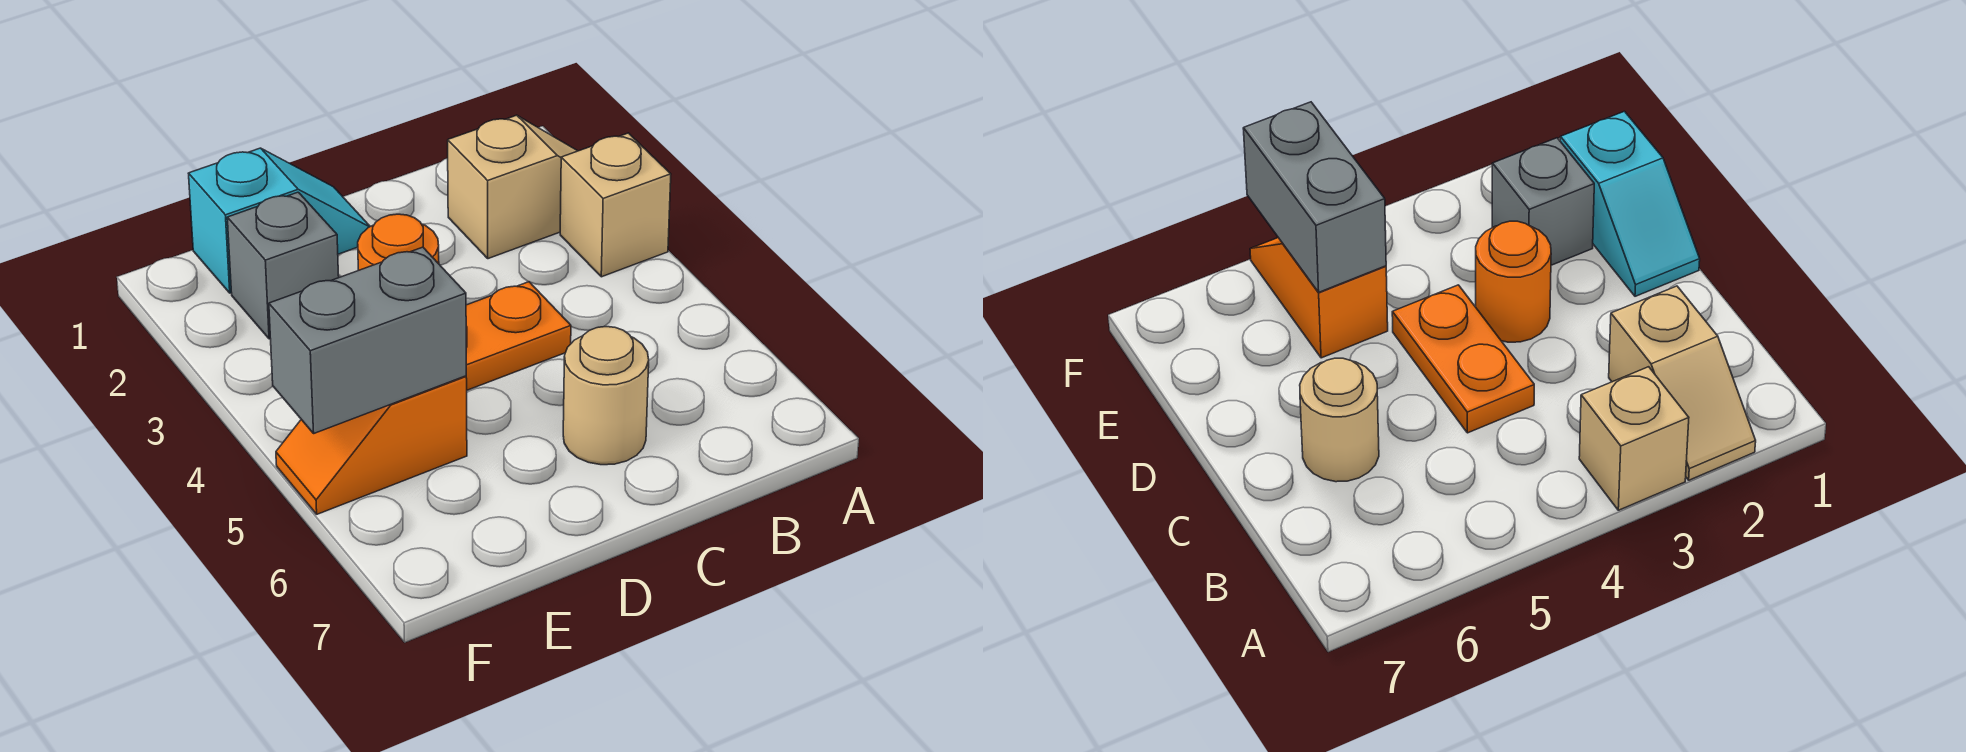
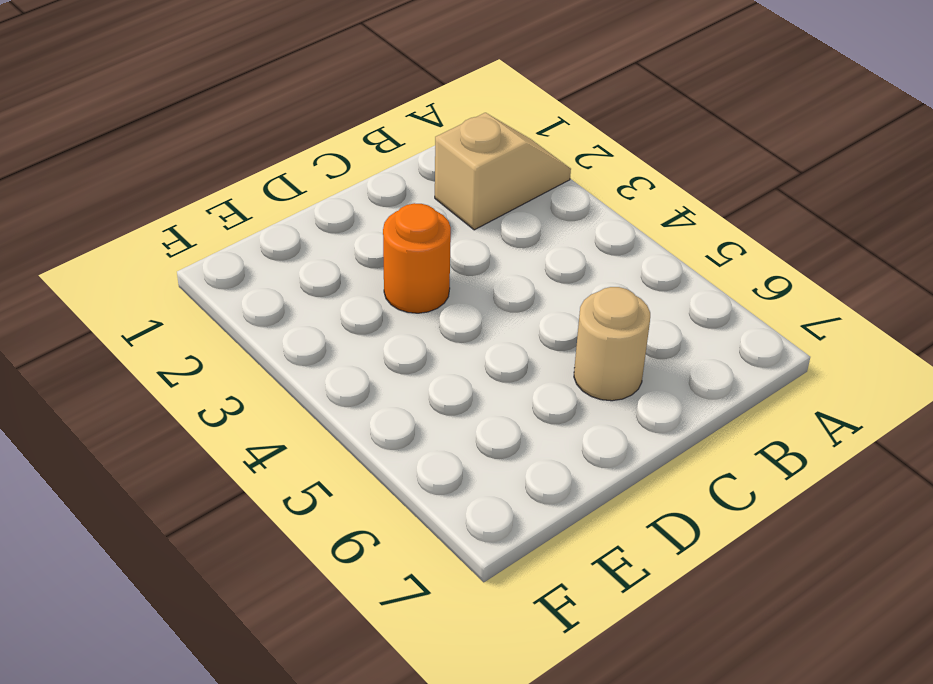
none -> tan 1x1 brick [560,133,671,277]
none -> orange 1x2 plate [466,282,571,390]

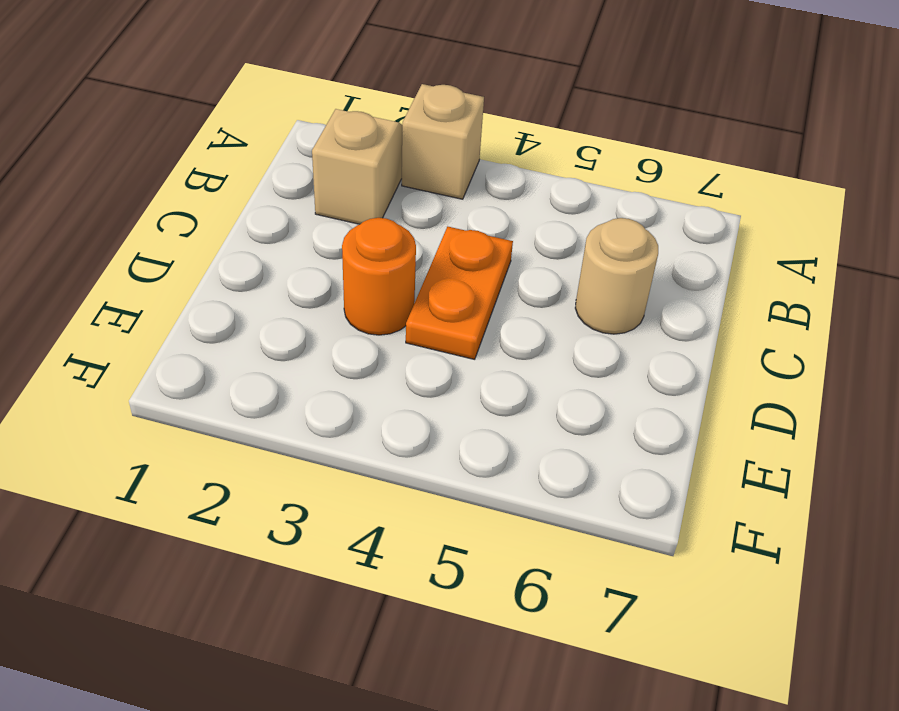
none -> cyan 1x2 slope [188,148,370,293]
none -> grey 1x1 brick [227,192,339,339]

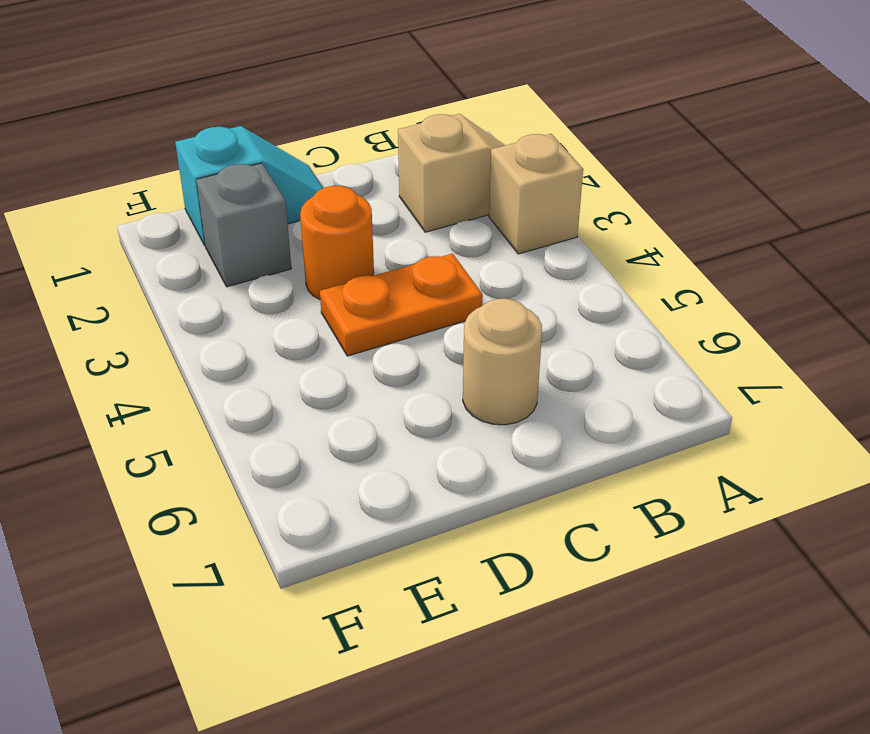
none -> orange 1x2 slope [276,376,467,514]
none -> grey 1x2 brick [269,247,466,433]

